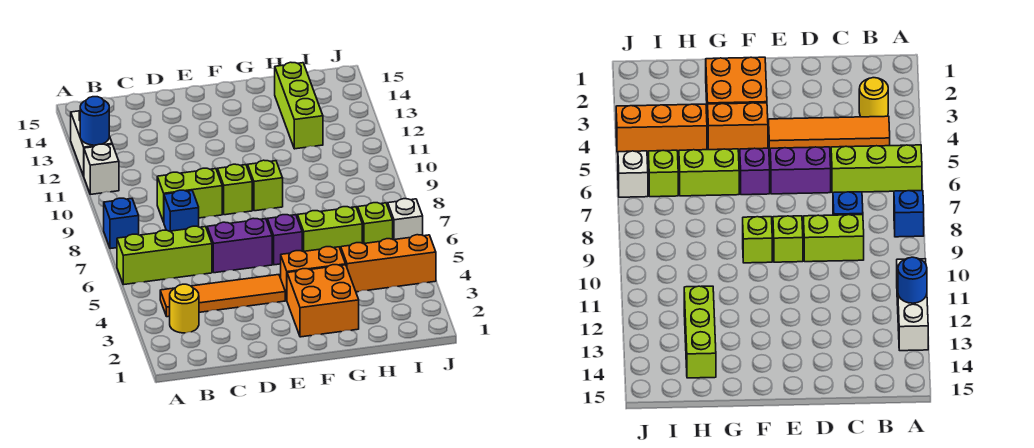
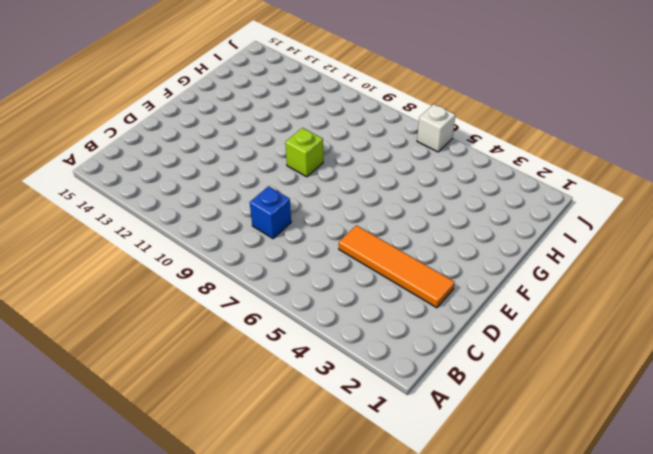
orange 1x4 tile [339,225,455,308] -> orange 1x4 tile turned to [160,275,285,317]
none -> lime 1x3 brick [117,226,212,285]
none -> blue 1x1 brick [104,198,139,249]
none -> white 1x1 brick [84,144,119,194]

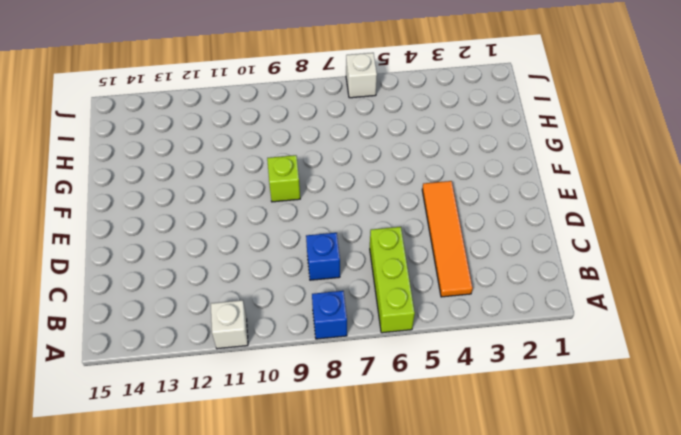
none -> white 1x2 brick [71,111,112,176]
none -> yellow 1x1 round brick [170,284,199,333]
none -> lime 1x2 brick [157,168,222,222]

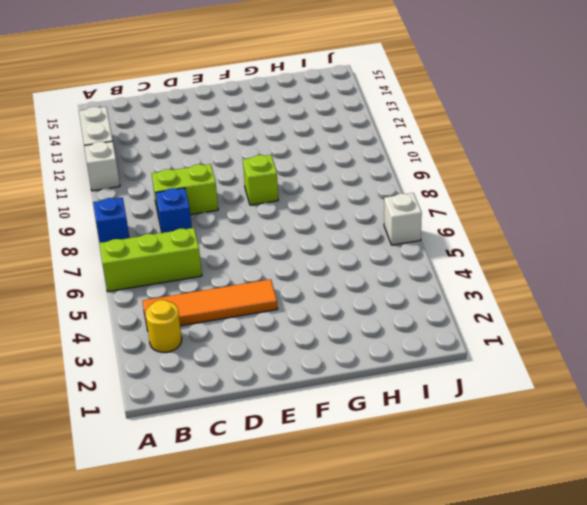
none -> purple 1x2 brick [207,218,272,273]
none -> lime 1x1 brick [217,164,252,215]
none -> orange 2x2 brick [287,265,359,337]

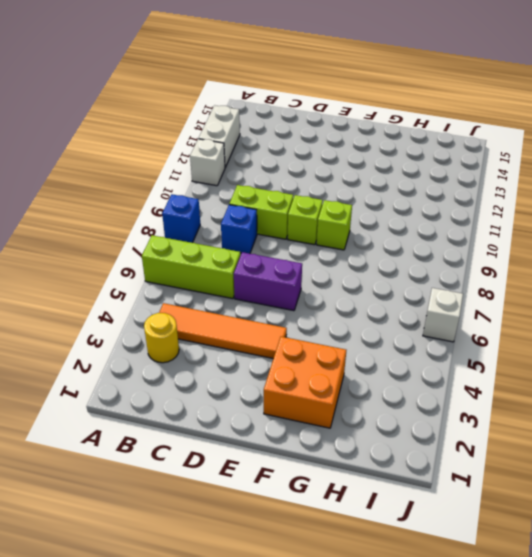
none -> orange 1x2 brick [281,247,346,300]
none -> purple 1x1 brick [267,215,302,265]
none -> lime 1x2 brick [297,207,362,251]

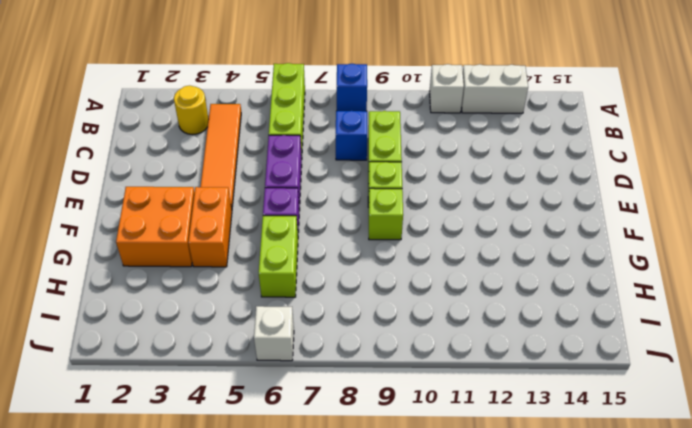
none -> orange 1x3 brick [341,235,436,292]
none -> lime 1x3 brick [275,62,323,149]
none -> lime 1x1 brick [358,203,393,244]

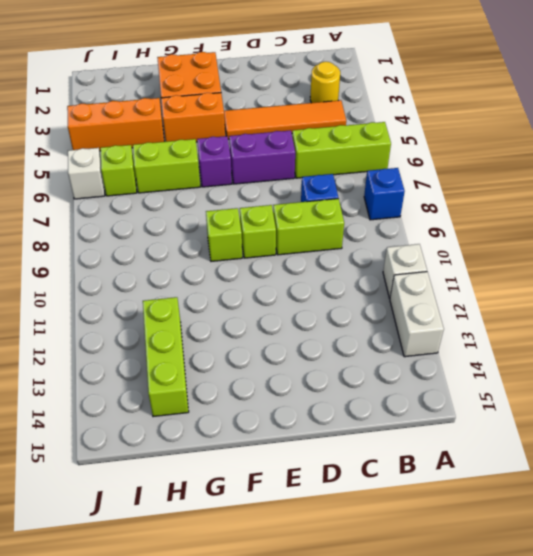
none -> blue 1x1 round brick [80,97,109,145]

